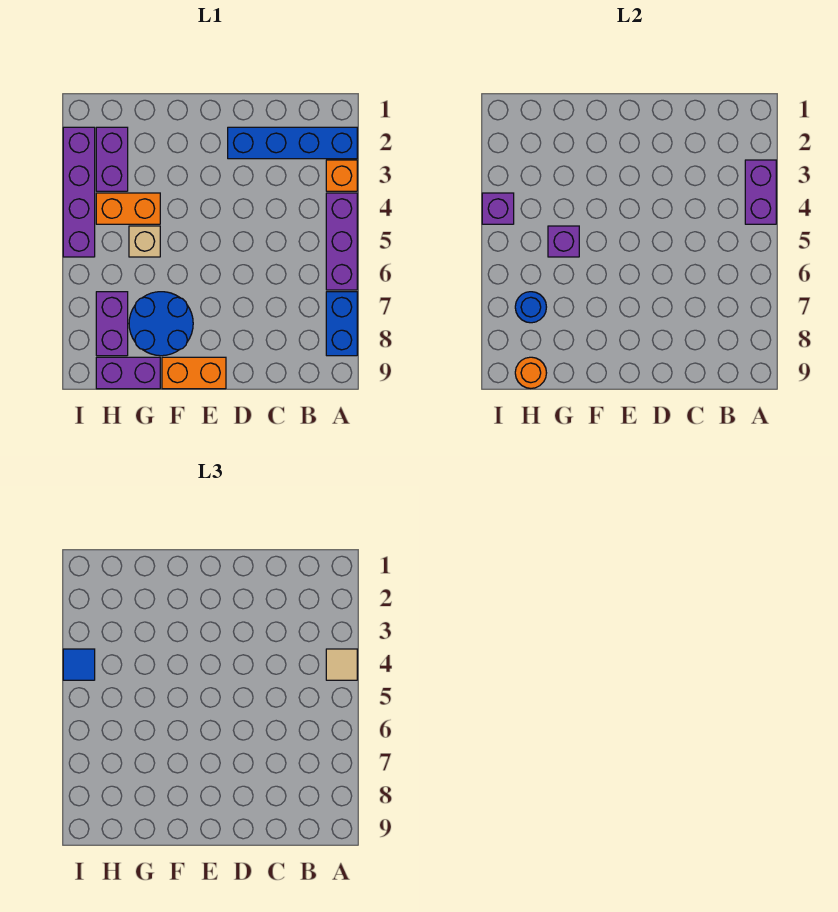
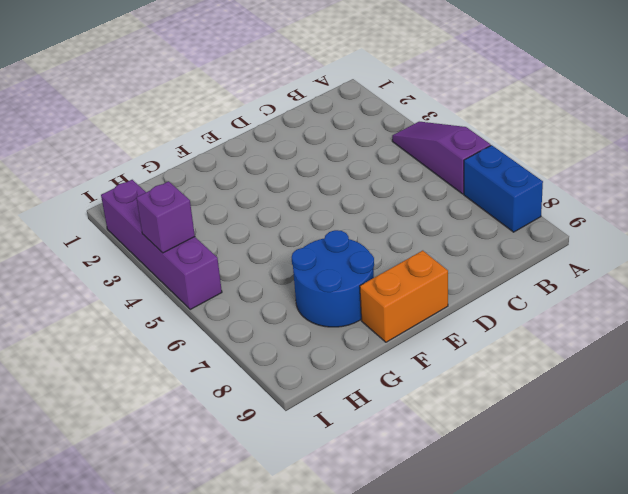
purple 1x3 slope [392,122,491,194] -> purple 1x3 brick [326,193,357,290]
none -> blue 1x4 brick [228,127,357,159]
none -> orange 1x1 brick [326,160,357,191]
none -> orange 1x2 brick [96,193,160,224]

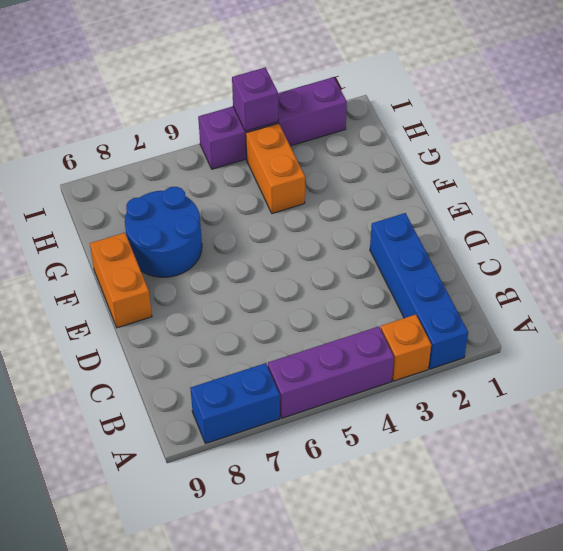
none -> tan 1x1 brick [129,226,160,257]
none -> purple 1x2 brick [96,357,160,389]
none -> purple 1x2 brick [96,127,128,191]

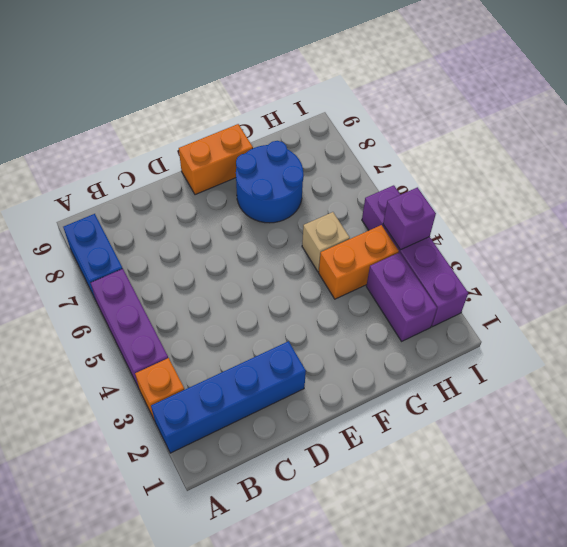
none -> purple 1x2 brick [96,357,160,389]
none -> purple 1x2 brick [96,292,128,356]
none -> purple 1x2 brick [745,160,776,224]

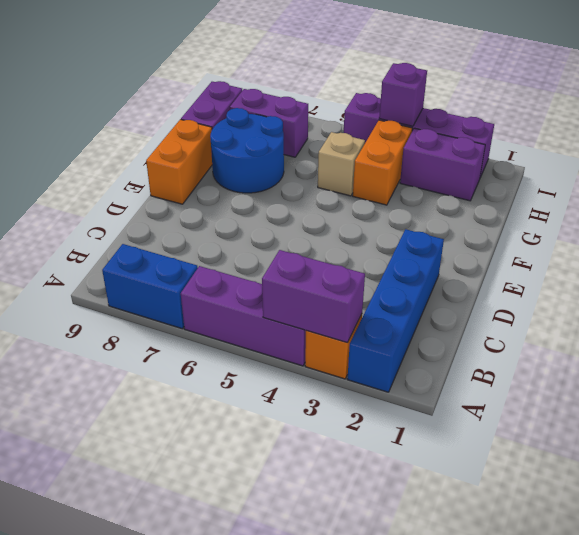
none -> purple 1x1 brick [548,226,579,257]
none -> blue 1x1 round brick [515,292,546,323]
none -> orange 1x1 round brick [515,357,546,388]

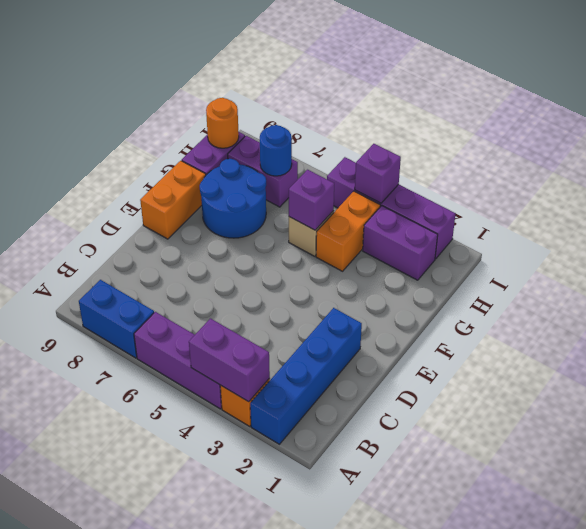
none -> tan 1x1 tile [326,649,357,680]
none -> blue 1x1 tile [63,649,95,680]

